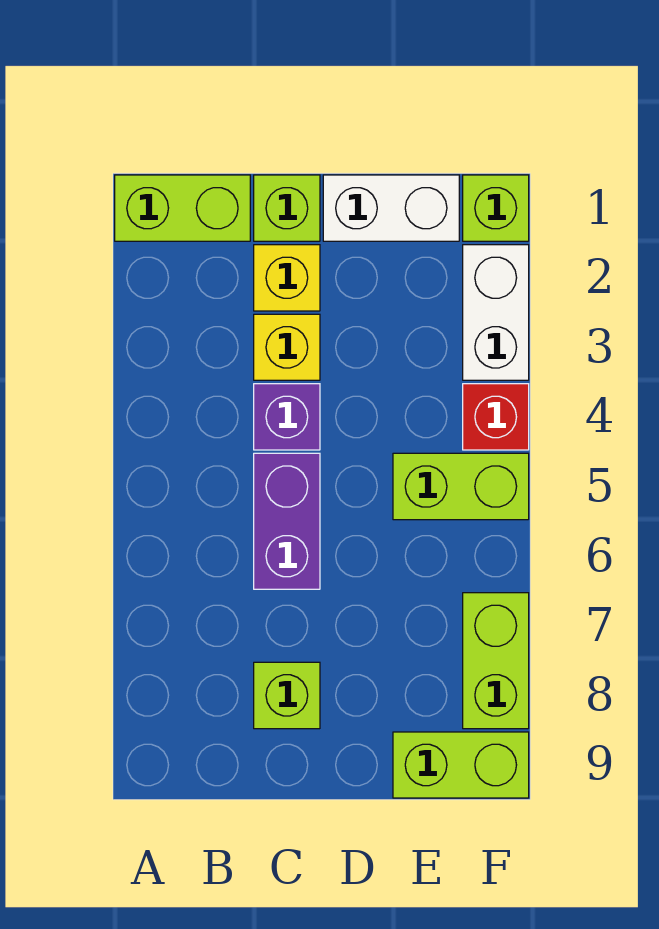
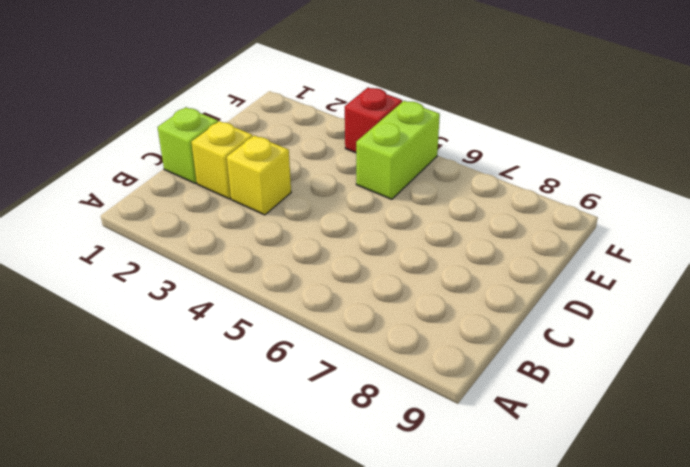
none -> lime 1x2 brick [115,175,250,241]
none -> purple 1x1 brick [254,384,320,450]
none -> purple 1x2 brick [254,453,320,589]

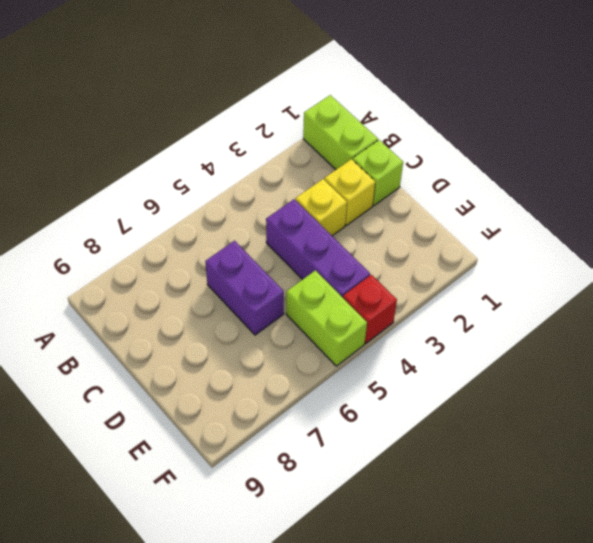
purple 1x3 brick [266,199,370,298] -> purple 1x1 brick [254,384,320,450]
purple 1x2 brick [205,241,284,335] -> purple 1x2 brick turned to [254,453,320,589]
none -> lime 1x1 brick [254,662,320,729]
none -> white 1x2 brick [323,175,459,241]
none -> lime 1x2 brick [393,732,529,798]

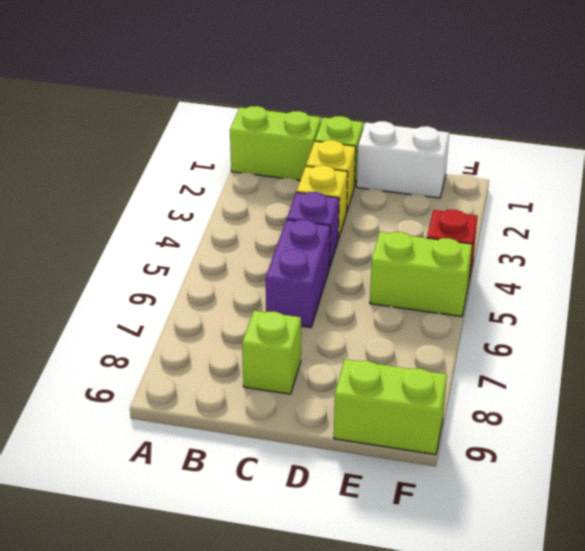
none -> lime 1x1 brick [463,175,529,241]
none -> white 1x2 brick [463,245,529,380]
none -> lime 1x2 brick [463,593,529,729]

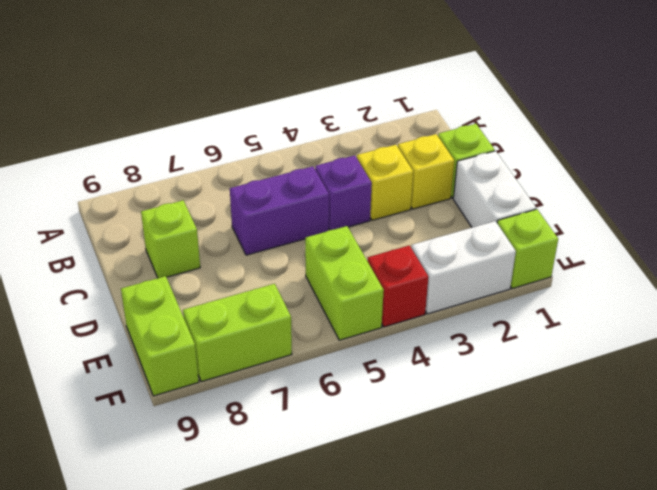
none -> lime 1x2 brick [115,175,250,241]

